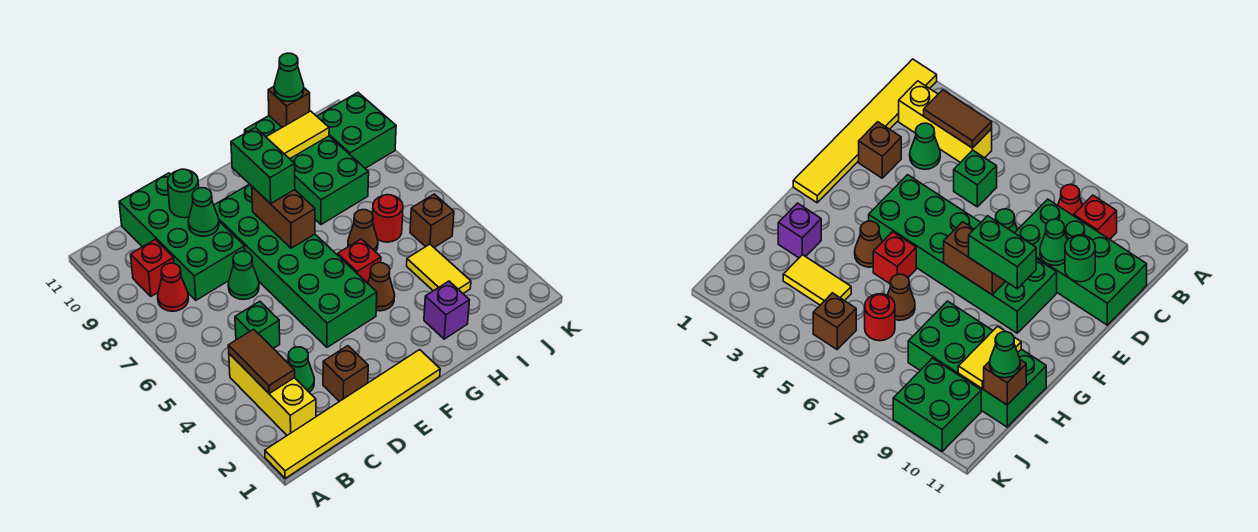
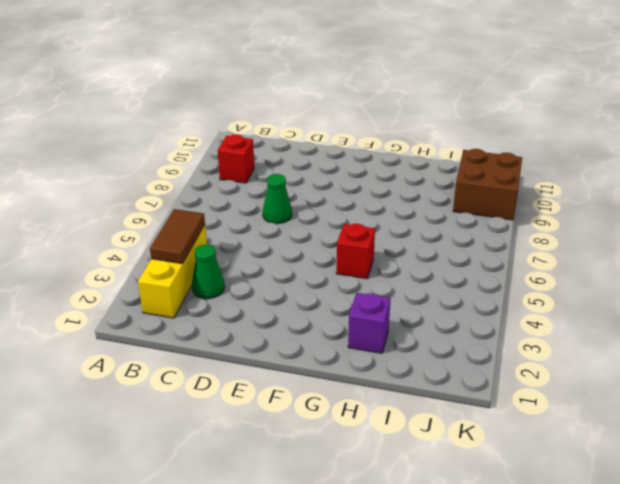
brown 2x2 brick [453,149,522,220] -> green 2x2 brick [317,93,396,168]
none -> yellow 1x6 tile [265,350,440,478]
none -> red 1x1 cone [158,263,188,311]
none -> green 1x1 brick [235,301,280,348]

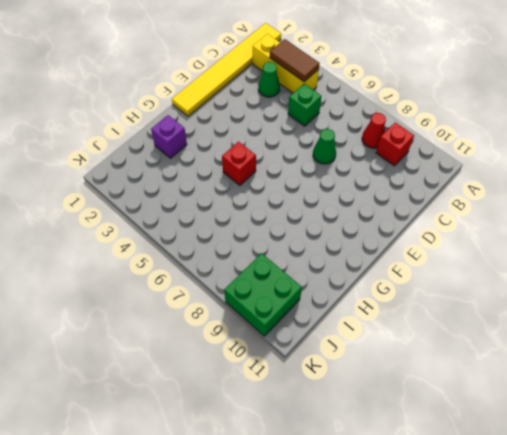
none -> green 2x4 brick [119,173,245,300]
none -> brown 1x1 brick [323,346,368,402]
none -> green 2x6 brick [214,184,377,347]

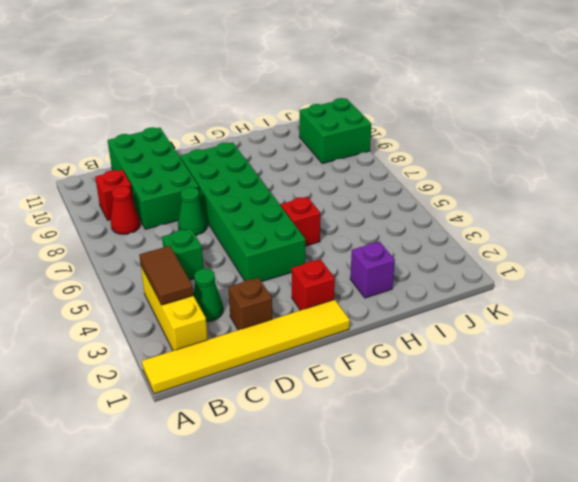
red 1x1 brick [291,259,335,310] -> none
none -> brown 1x1 cone [368,263,395,311]
none -> brown 1x1 cone [348,210,378,252]
none -> green 2x4 brick [245,116,369,225]

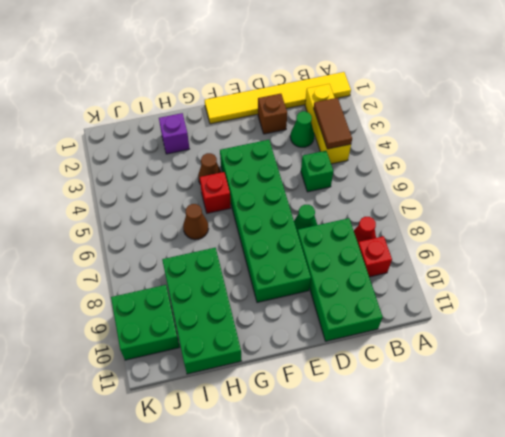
none -> yellow 1x2 tile [407,244,471,293]
none -> red 1x1 round brick [373,195,403,242]
none -> brown 1x1 brick [410,194,454,247]

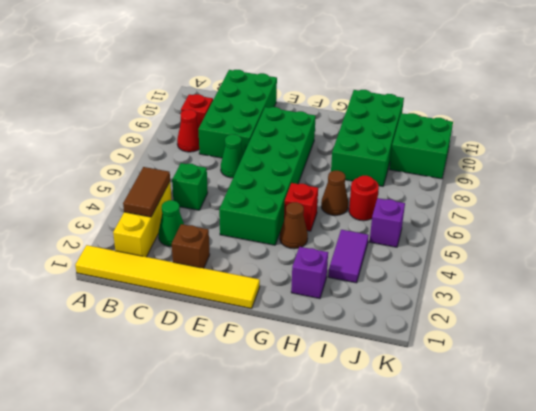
purple 1x2 tile [328,230,369,283] -> yellow 1x2 tile [407,244,471,293]
purple 1x1 brick [370,198,405,247] -> brown 1x1 brick [410,194,454,247]
none -> green 1x1 cone [188,188,219,236]
none -> green 1x1 round brick [168,169,199,218]
none -> brown 1x2 brick [252,187,315,248]

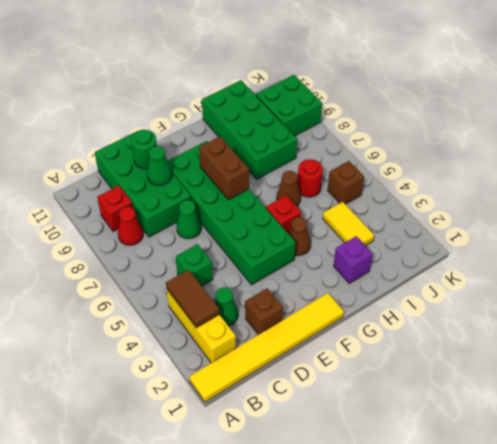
none -> yellow 1x2 tile [266,111,329,159]
none -> brown 1x1 brick [268,87,310,127]
none -> green 1x2 brick [231,128,295,204]

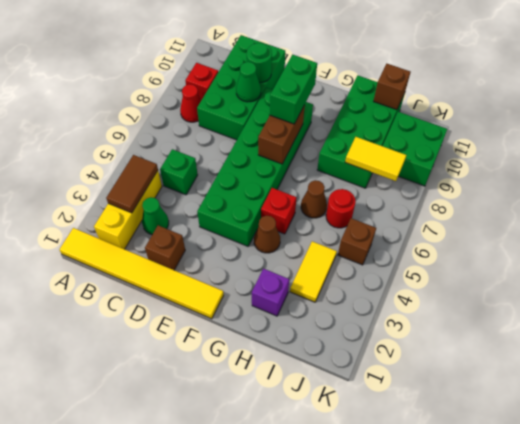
yellow 1x2 tile [345,137,406,181] -> yellow 1x2 tile moved to [266,111,329,159]
none -> green 1x1 cone [228,251,259,299]
none -> green 1x1 cone [274,53,304,101]

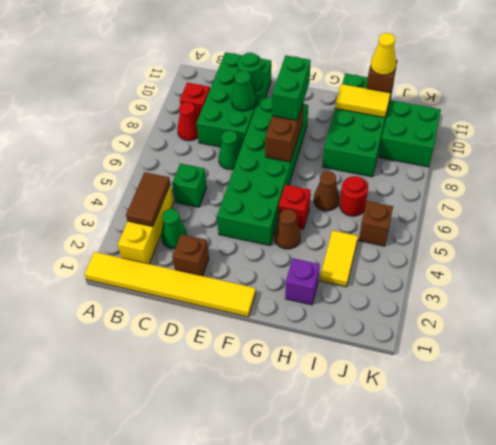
yellow 1x1 cone [371,33,396,75] -> green 1x1 cone [274,53,304,101]

